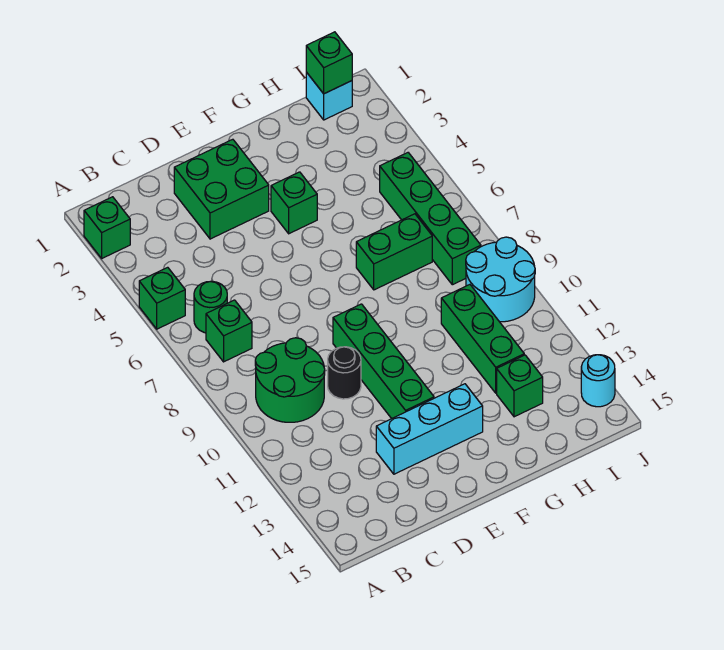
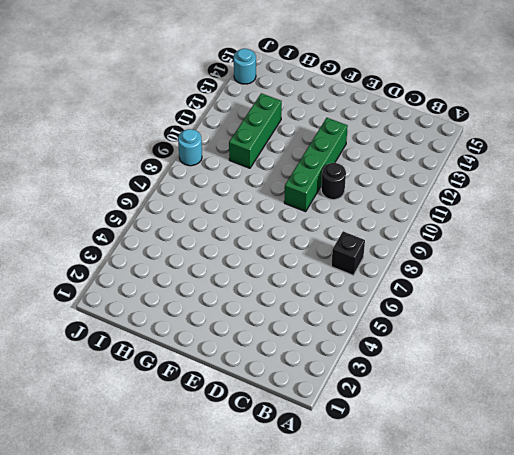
black 1x1 brick [331,231,365,275] -> green 1x1 brick [206,300,252,362]
cyan 1x1 round brick [178,129,202,166] -> cyan 2x2 round brick [466,237,535,322]
none -> green 1x1 brick [84,197,130,258]
none -> green 1x1 brick [139,267,185,329]
none -> green 1x1 round brick [194,281,227,333]

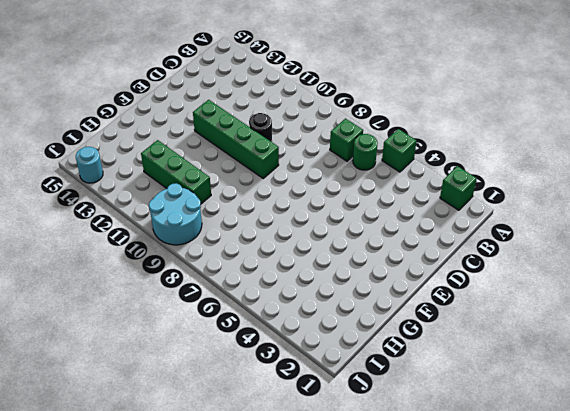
none -> green 2x2 round brick [255,338,325,422]
none -> green 2x2 brick [174,139,269,239]
none -> cyan 1x3 brick [376,384,483,474]

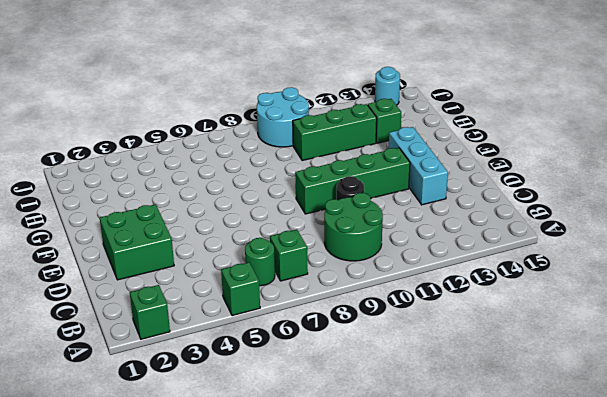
none -> green 1x1 brick [271,172,317,234]
none -> green 1x2 brick [356,214,432,290]
none -> cyan 1x1 brick [306,72,352,120]

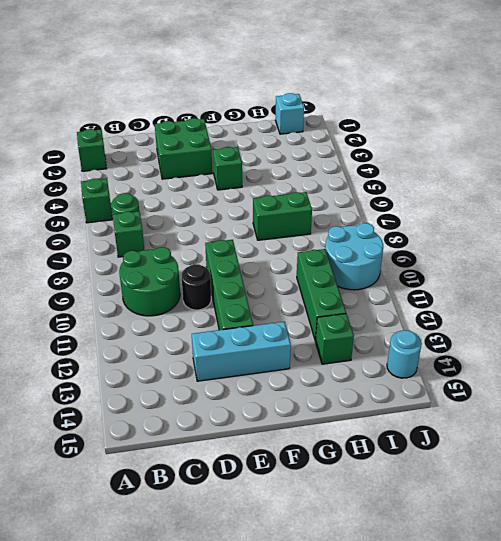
none -> green 1x4 brick [380,153,481,285]
none -> green 1x1 brick [306,32,352,94]

